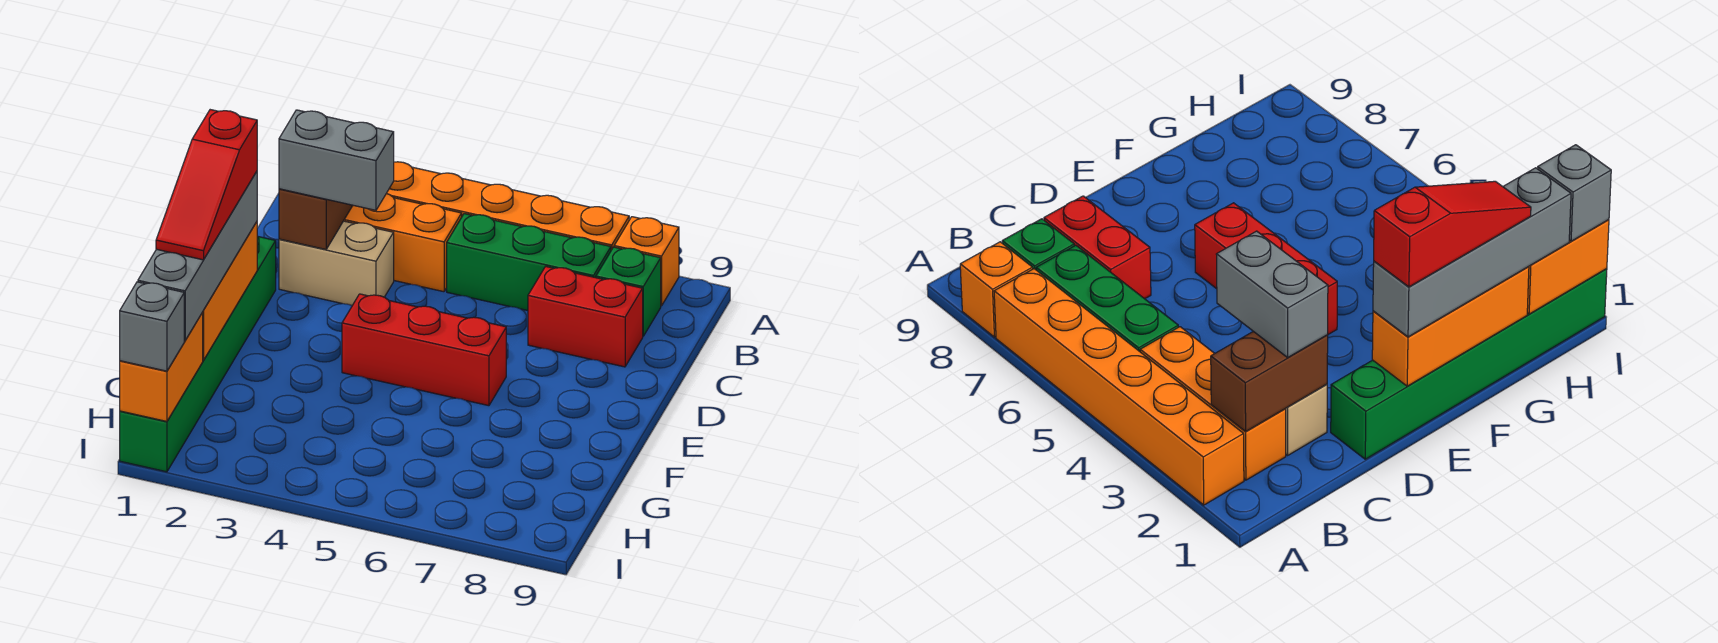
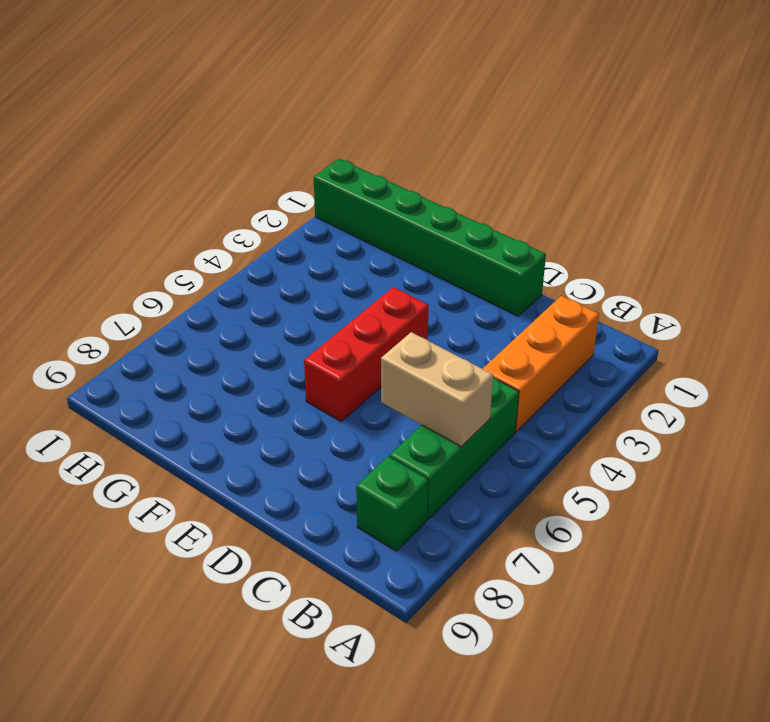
tan 1x2 brick [381,332,493,447] -> tan 1x2 brick turned to [279,221,394,305]
none -> orange 1x6 brick [386,162,629,250]
none -> orange 1x1 brick [614,217,679,306]
none -> red 1x2 brick [528,266,643,367]

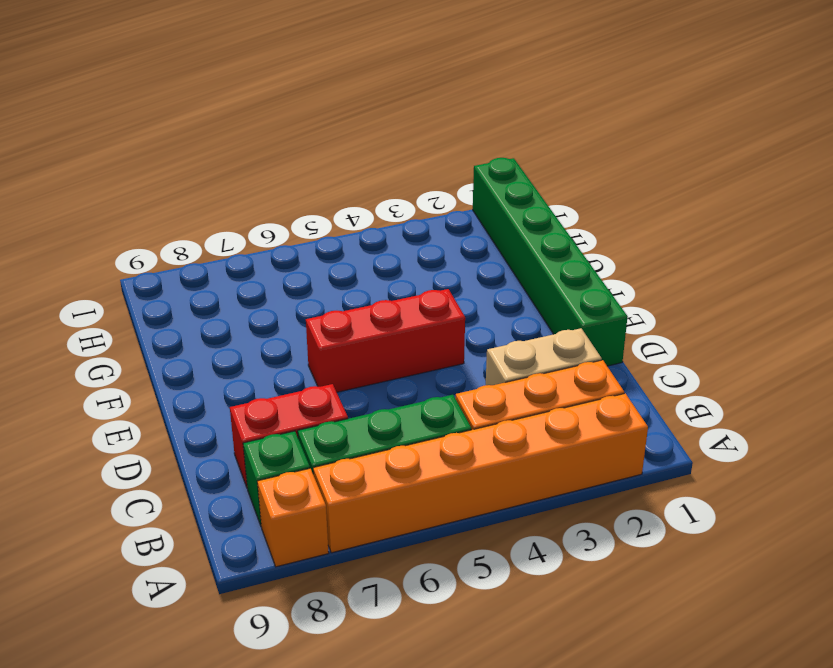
none -> brown 1x2 brick [279,189,353,249]
none -> orange 1x3 brick [202,222,257,360]
none -> orange 1x2 brick [120,313,203,421]

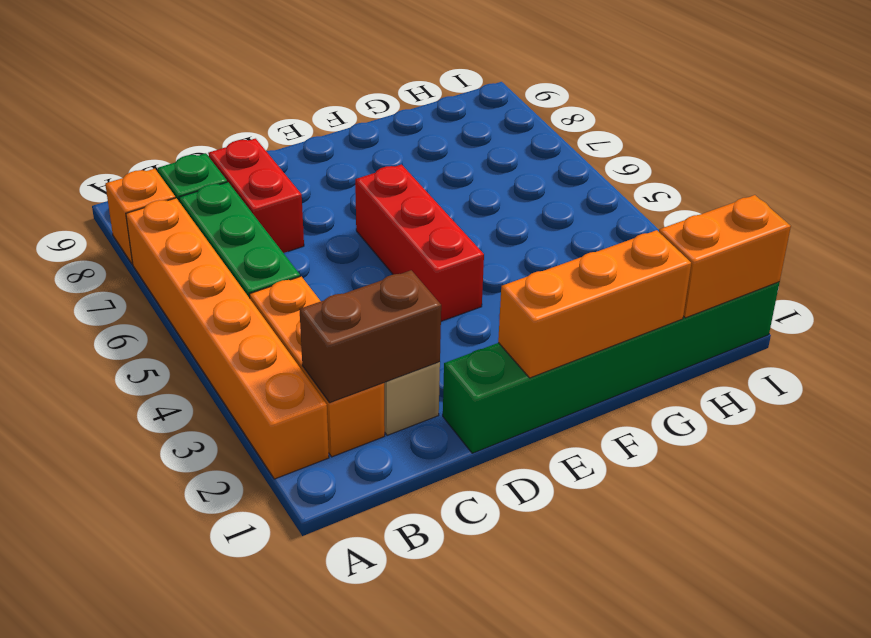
none -> grey 1x2 brick [279,110,394,210]
none -> grey 1x4 brick [138,172,257,341]
none -> grey 1x1 brick [120,282,184,371]

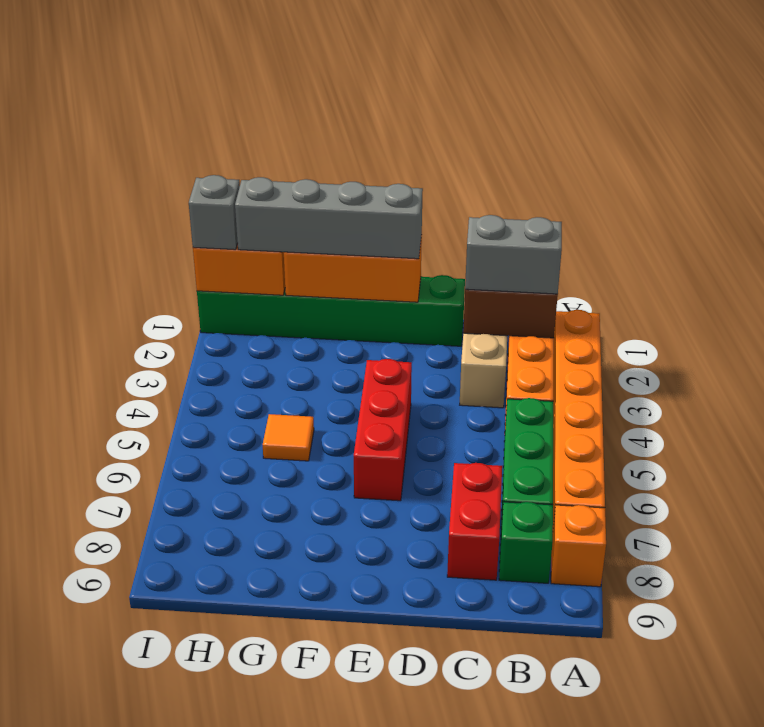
grey 1x2 brick [465,215,562,294] -> grey 1x2 brick turned to [279,110,394,210]
orange 1x1 tile [263,414,314,461] -> none
none -> red 1x3 slope [156,110,257,260]

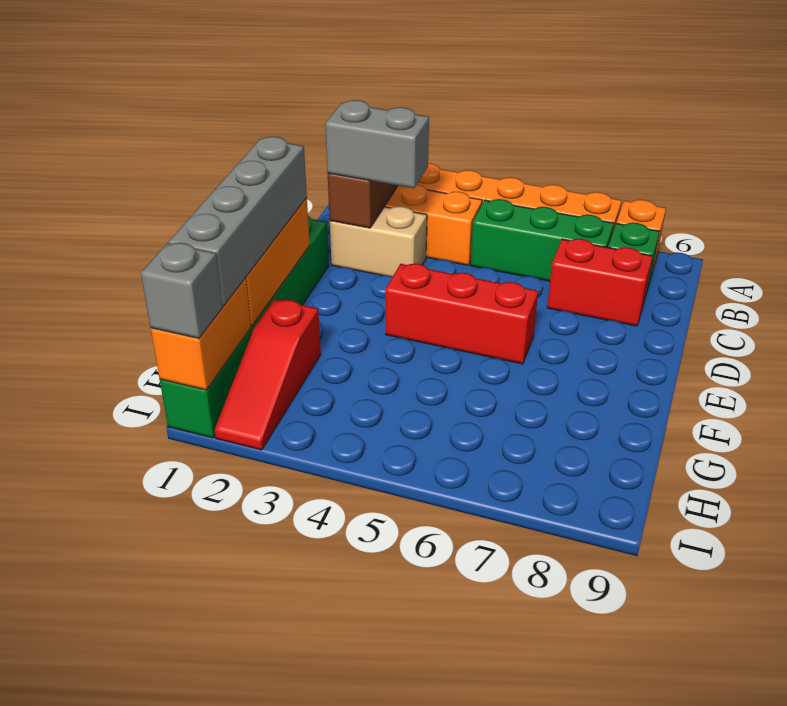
red 1x3 slope [214,299,321,450] -> red 1x3 slope moved to [156,110,257,260]

